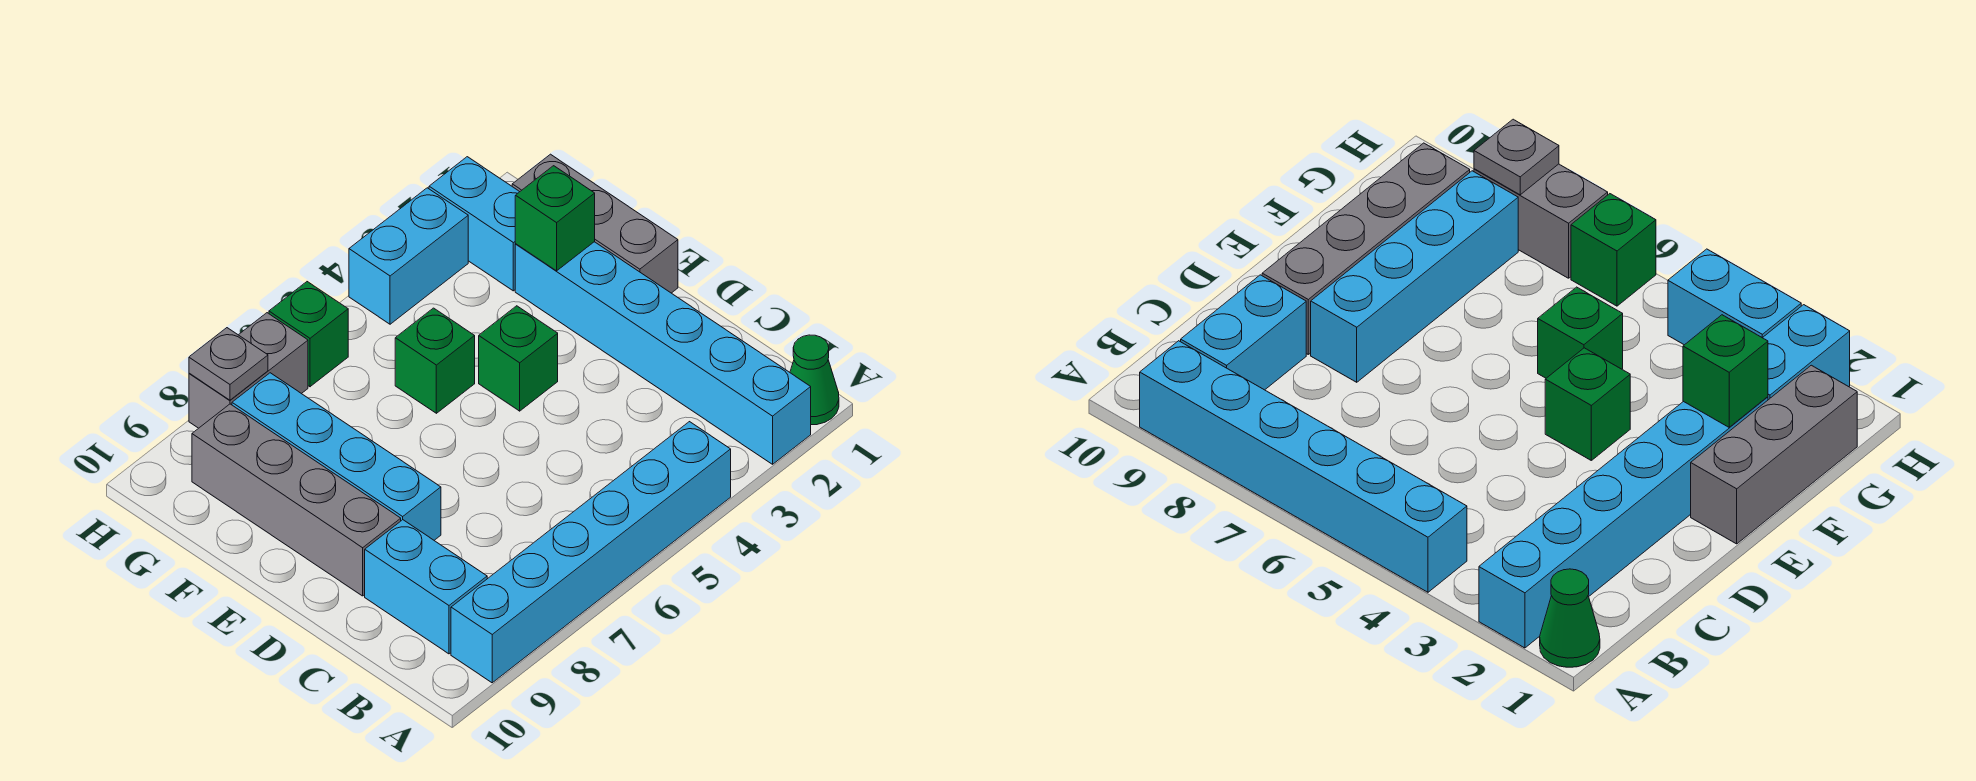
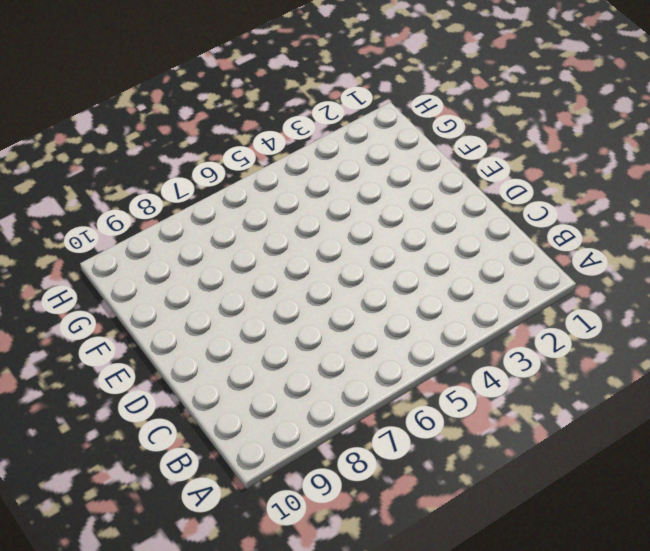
none -> green 1x1 cone [790,335,839,425]
none -> cyan 1x6 brick [515,242,811,464]
none -> cyan 1x6 brick [451,422,731,683]

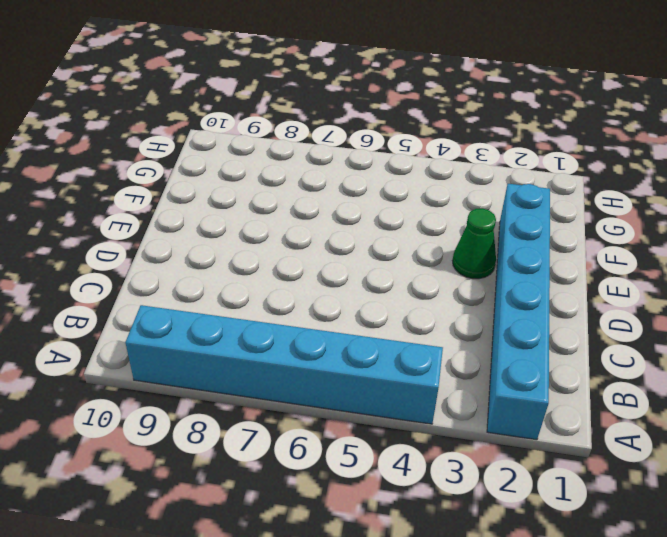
green 1x1 cone [453,208,496,279] -> green 1x1 cone moved to [790,335,839,425]
none -> cyan 1x2 brick [365,520,487,654]
none -> cyan 1x4 brick [232,373,441,540]
none -> grey 1x4 brick [192,404,401,596]

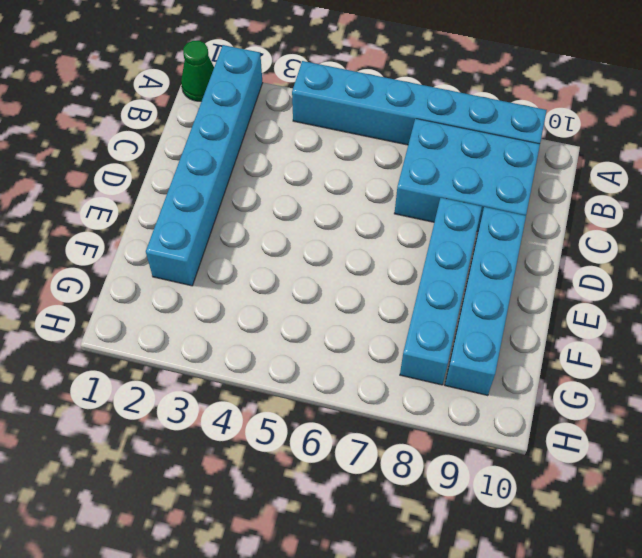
cyan 2x3 brick [394,119,540,232] -> cyan 1x2 brick [365,520,487,654]
cyan 1x4 brick [445,207,526,396] -> grey 1x4 brick [192,404,401,596]
none -> grey 1x3 brick [512,154,678,293]
none -> green 1x1 brick [479,306,558,411]
none -> green 1x1 brick [395,308,475,413]

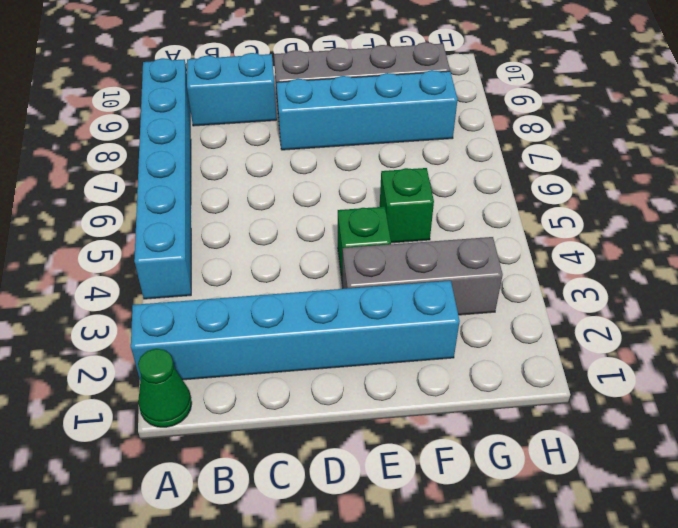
grey 1x3 brick [342,237,503,315] -> grey 1x3 brick moved to [512,154,678,293]
none -> cyan 1x2 brick [429,157,519,291]
none -> cyan 1x2 brick [349,188,468,324]
none -> green 1x1 brick [269,282,348,387]

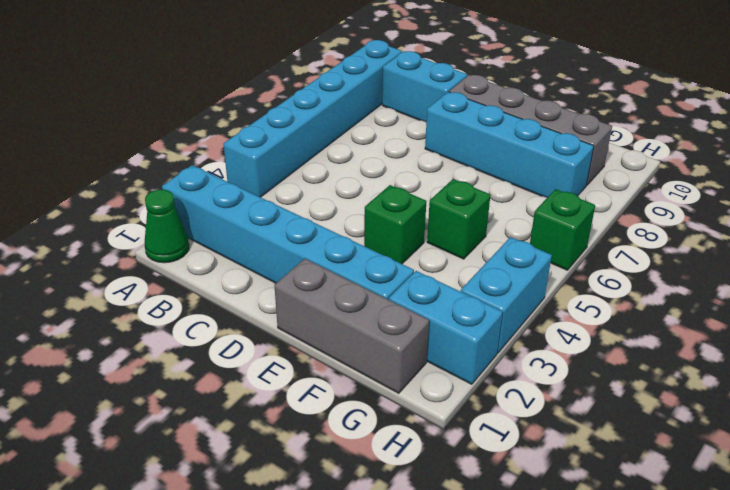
none -> grey 1x2 brick [189,313,308,428]
none -> green 1x1 brick [515,166,595,271]
none -> grey 1x1 plate [189,328,268,400]

